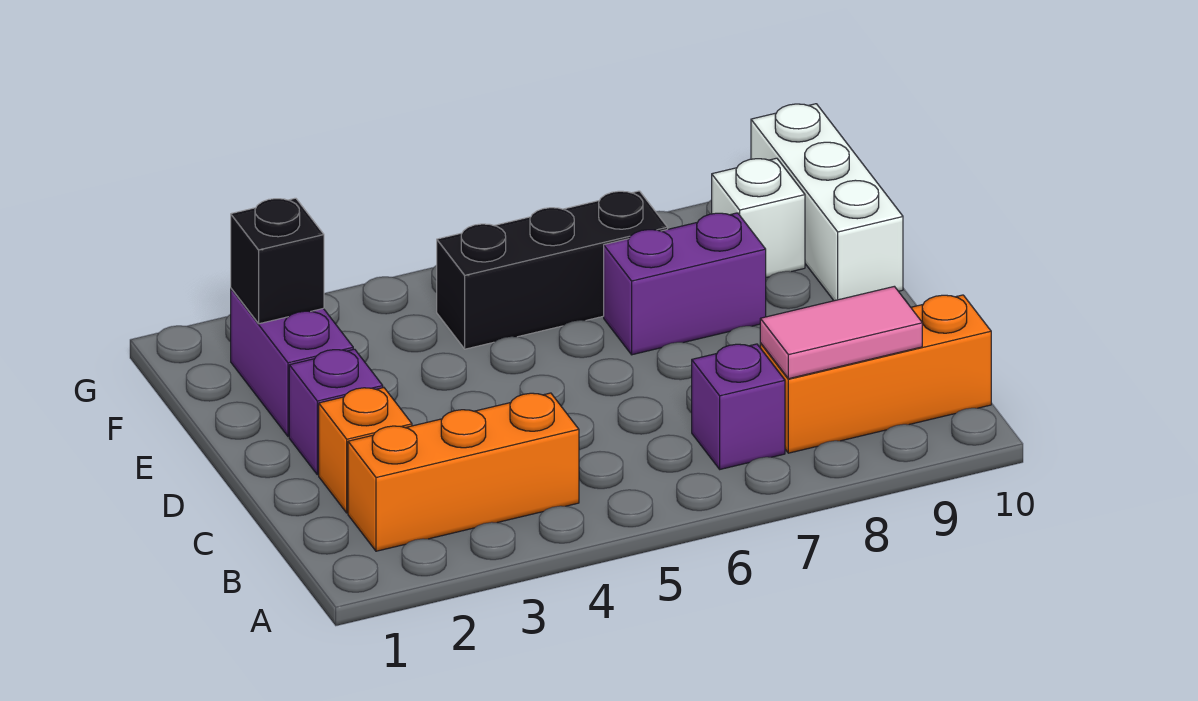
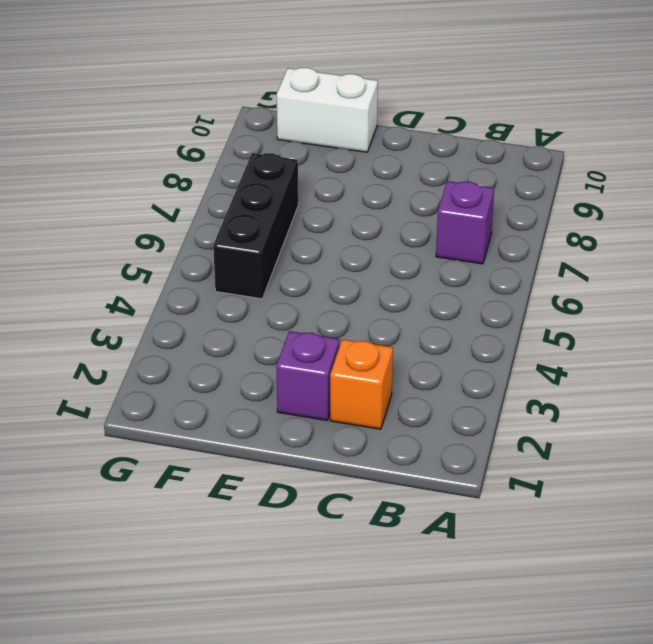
white 1x2 brick [277,68,378,152] -> white 1x3 brick [751,104,903,301]
none -> orange 1x3 brick [348,393,579,551]
none -> orange 1x3 brick [760,295,991,453]
none -> purple 1x2 brick [231,289,353,436]

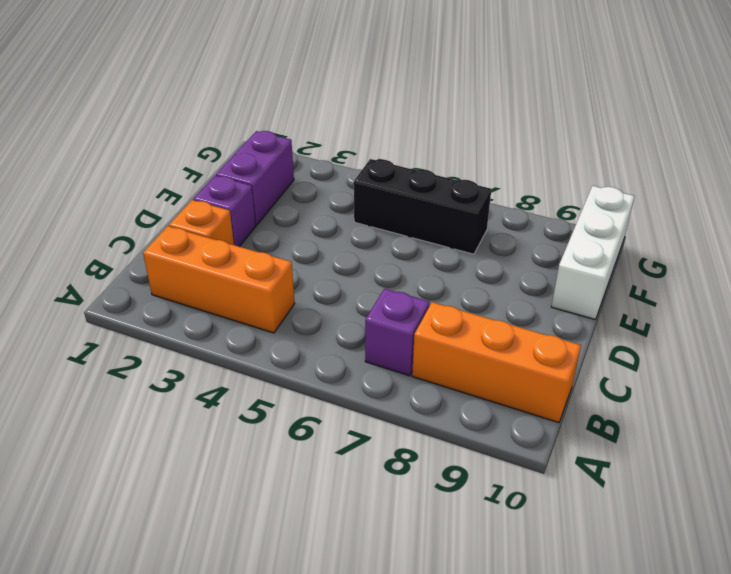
none -> purple 1x2 brick [604,213,766,355]
none -> white 1x1 brick [712,158,805,278]
none -> pink 1x2 tile [760,286,922,379]

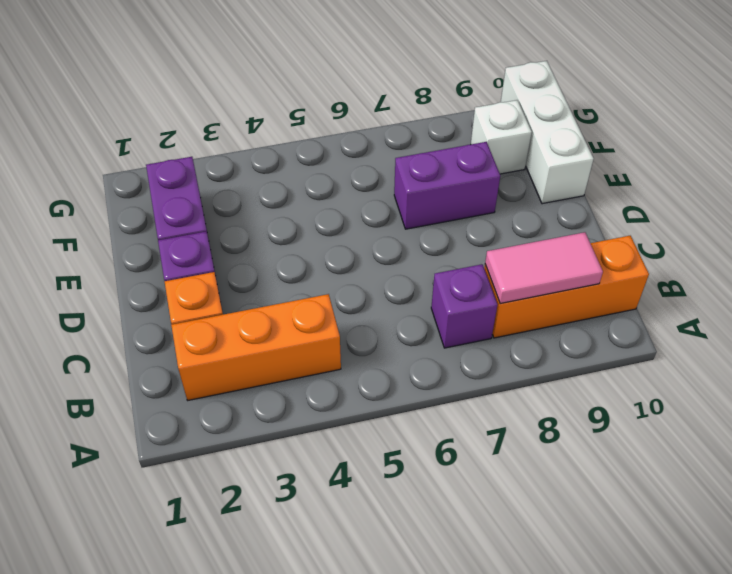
none -> black 1x3 brick [437,191,668,349]
none -> black 1x1 brick [231,198,324,324]

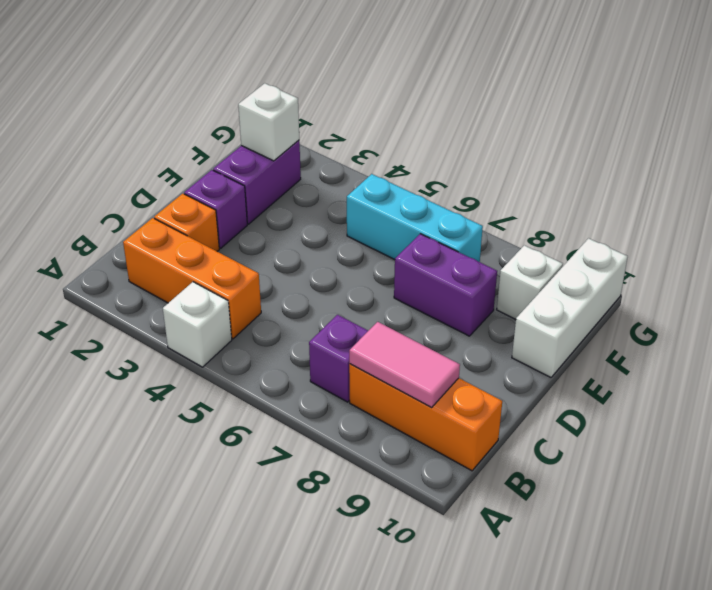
white 1x1 brick [163,282,232,367] -> none
white 1x1 brick [238,83,299,161] -> black 1x1 brick [231,198,324,324]
cyan 1x3 brick [347,174,483,262] -> black 1x3 brick [437,191,668,349]

